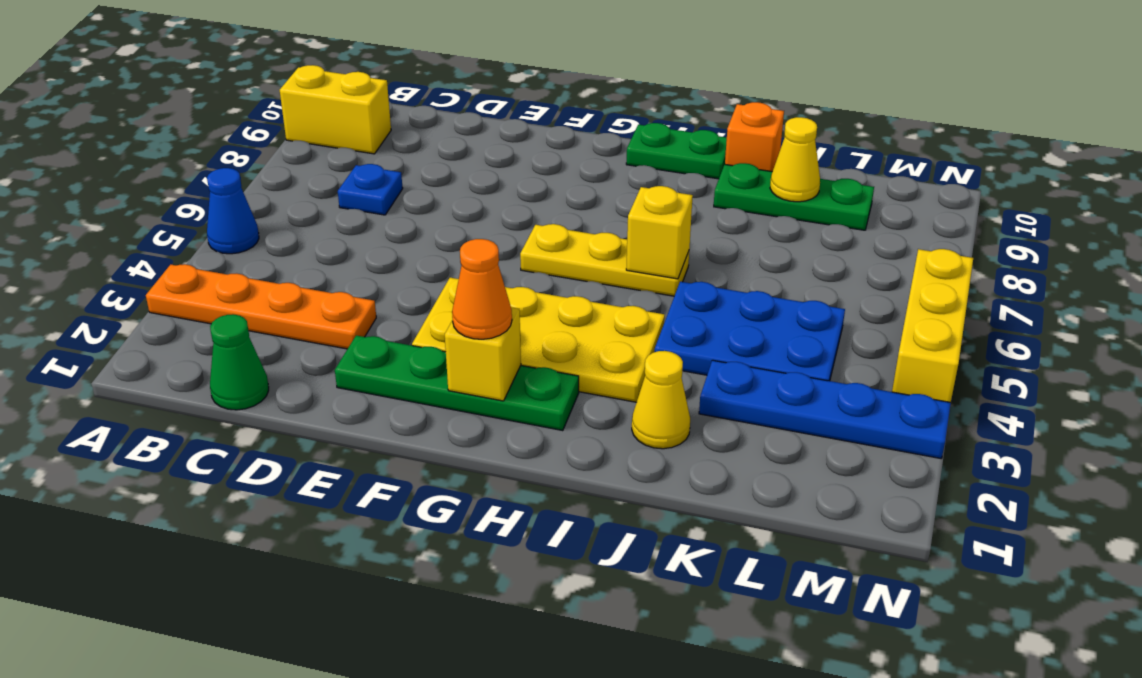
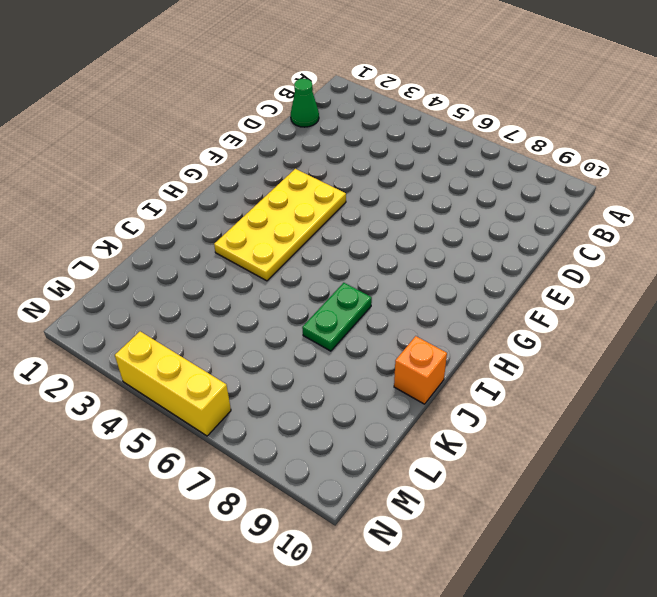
green 1x2 plate [302,283,372,351] -> green 1x2 plate moved to [626,123,727,179]
none -> orange 1x4 plate [146,264,376,349]
none -> blue 1x1 cone [207,168,259,254]
none -> yellow 1x2 brick [280,65,391,154]

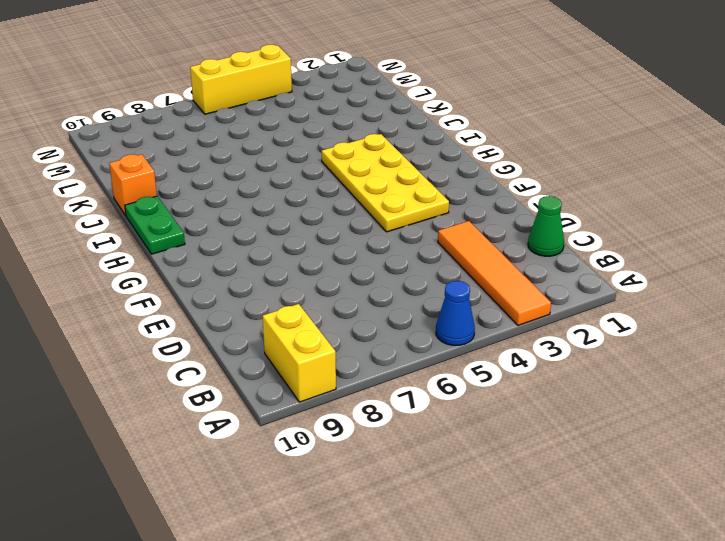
orange 1x4 tile [438,221,551,325] -> orange 1x4 plate [146,264,376,349]
none -> blue 1x1 plate [338,164,403,215]
none -> green 1x4 plate [335,335,579,431]
none -> yellow 1x3 plate [520,224,689,296]

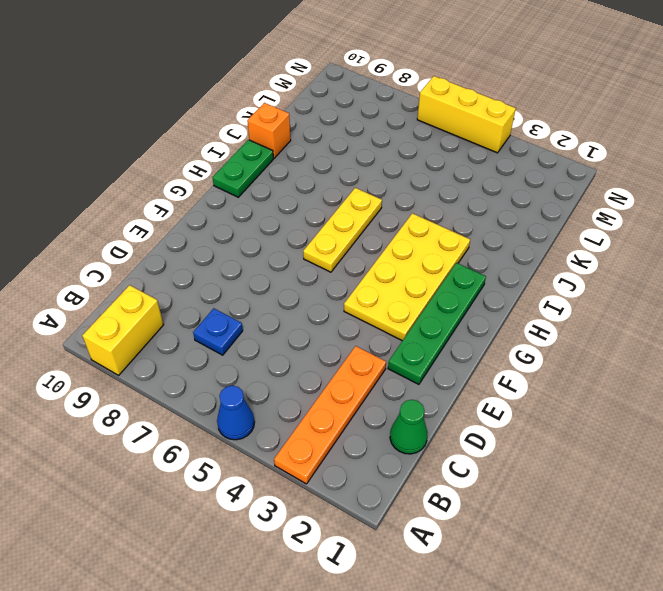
none -> yellow 1x1 cone [632,351,690,449]
none -> blue 2x3 plate [655,282,845,381]
none -> green 1x3 plate [714,163,874,230]

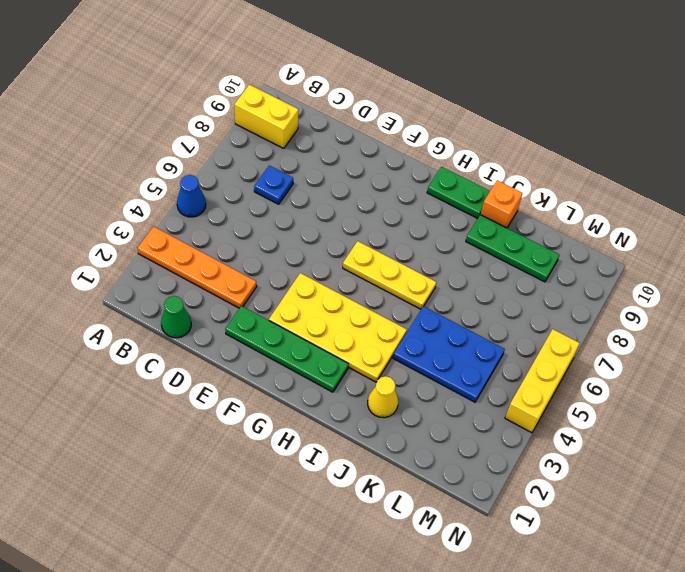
none -> blue 1x4 plate [699,360,951,458]
none -> yellow 1x1 brick [445,307,521,401]
none -> yellow 1x1 brick [626,186,693,279]

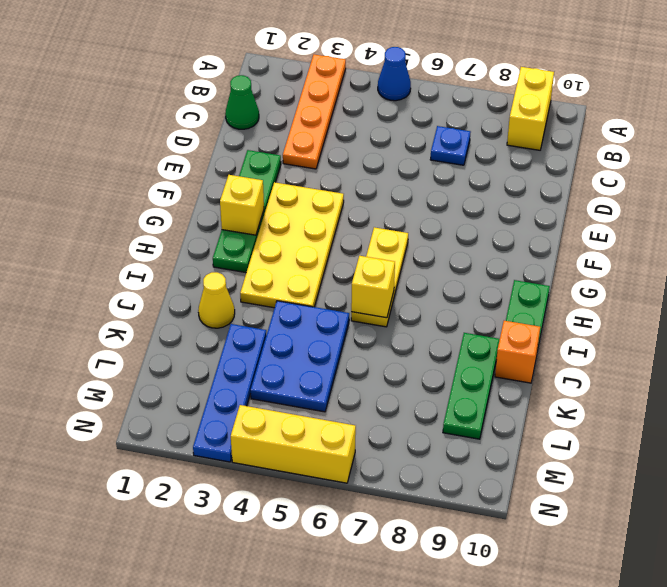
none -> yellow 1x1 cone [770,117,820,202]
none -> orange 1x1 cone [452,239,512,339]

